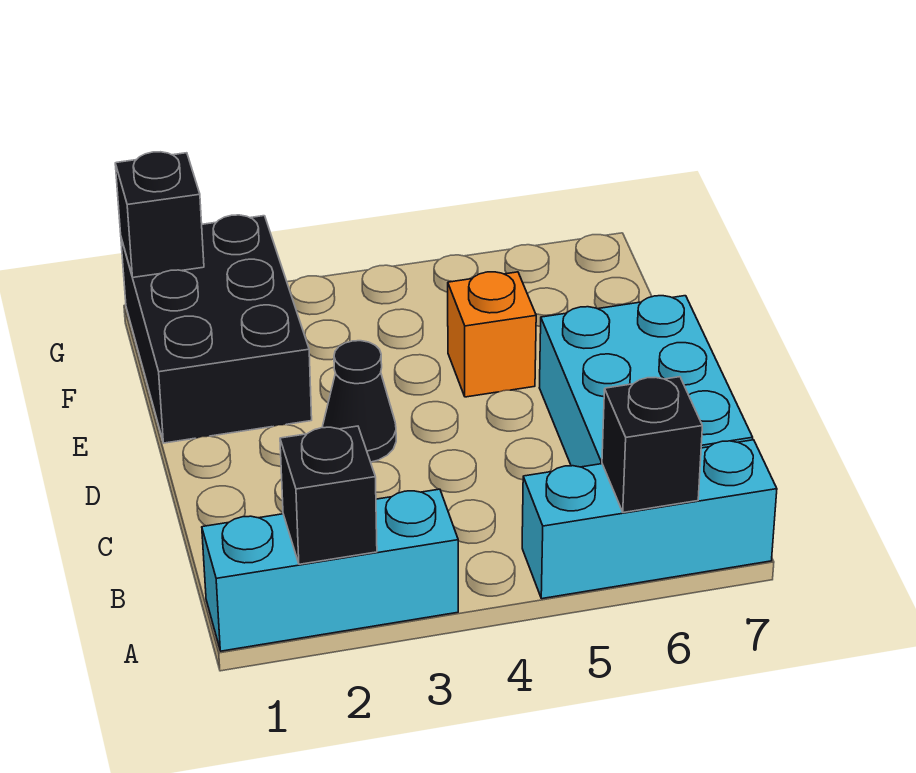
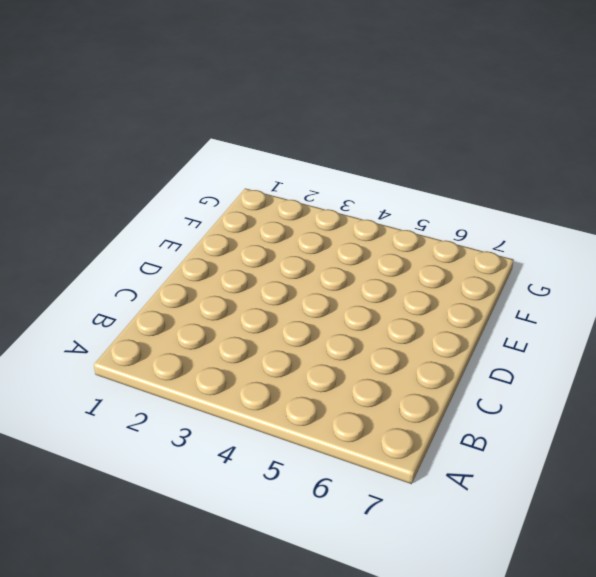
none -> cyan 1x3 brick [202,489,458,651]
none -> cyan 1x3 brick [522,440,777,599]

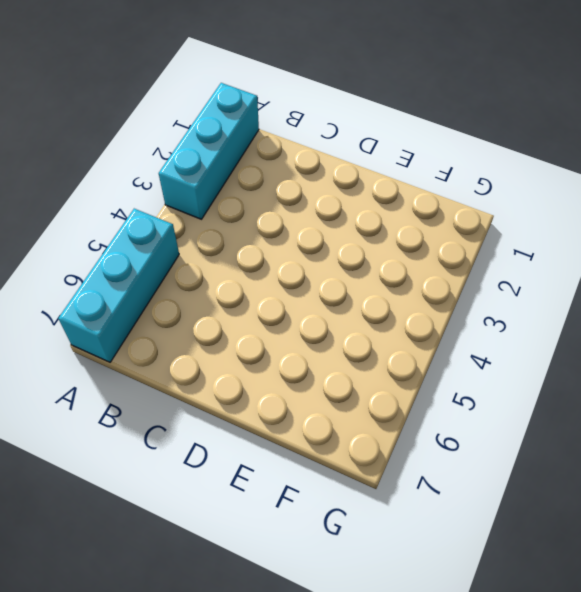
none -> cyan 2x3 brick [539,296,753,467]
none -> black 1x1 cone [323,341,396,462]

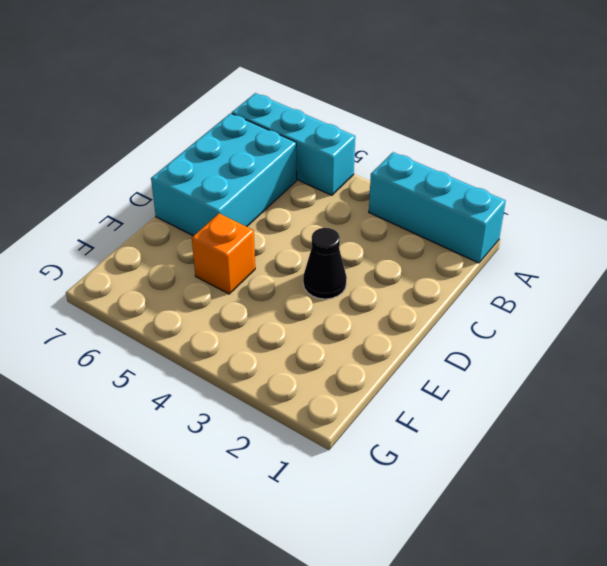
none -> black 2x3 brick [121,215,312,443]
none -> black 1x1 brick [280,426,377,564]

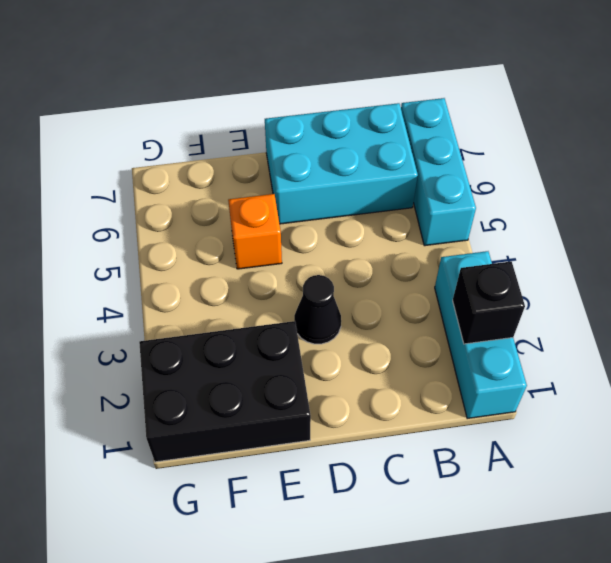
none -> black 1x1 brick [602,377,702,513]
none -> black 1x1 brick [115,152,204,277]

